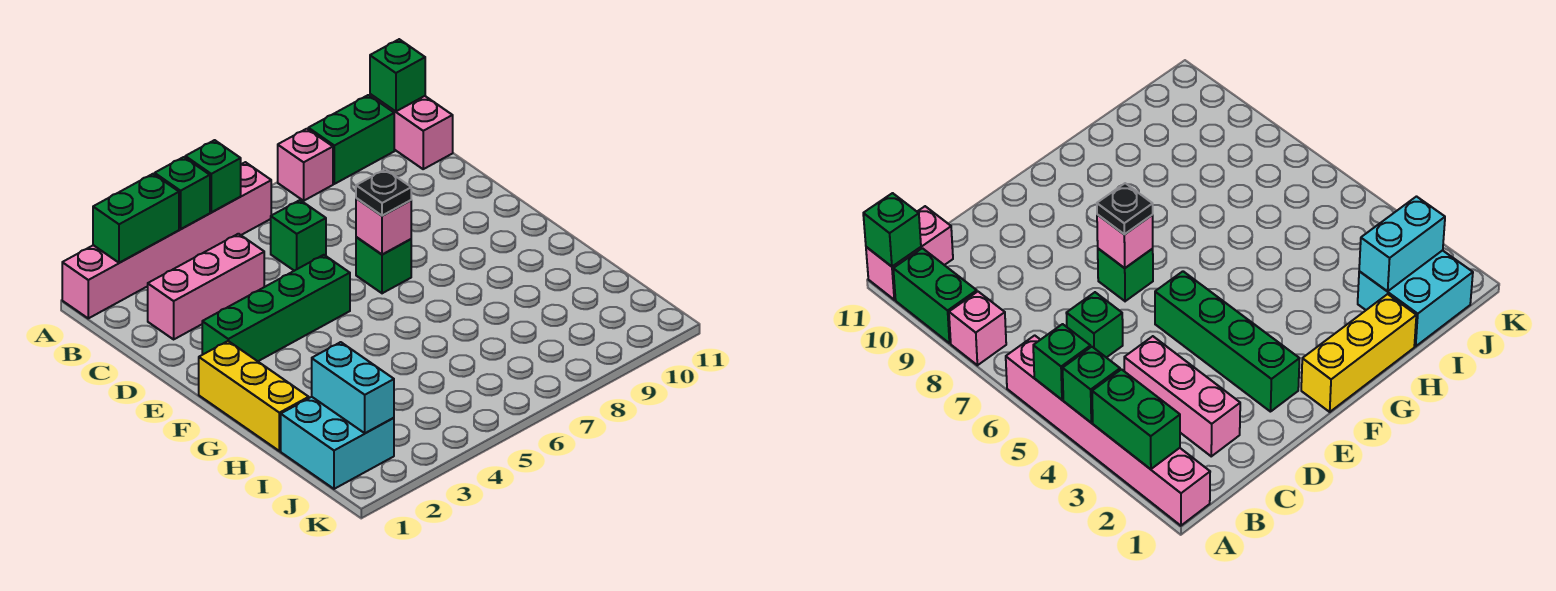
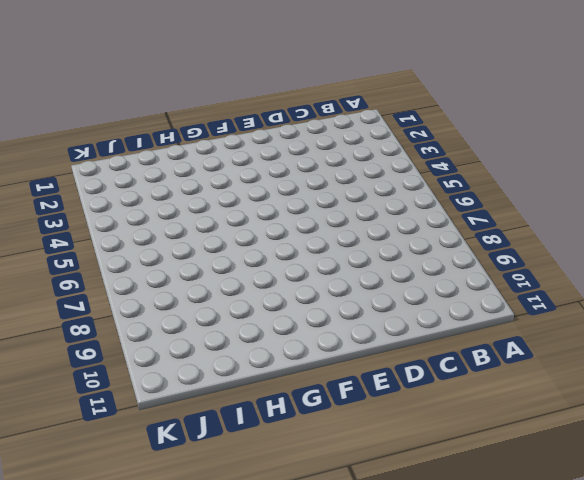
none -> pink 1x6 brick [62,162,271,318]
none -> pink 1x1 brick [278,129,333,201]
none -> green 1x2 brick [308,95,394,184]

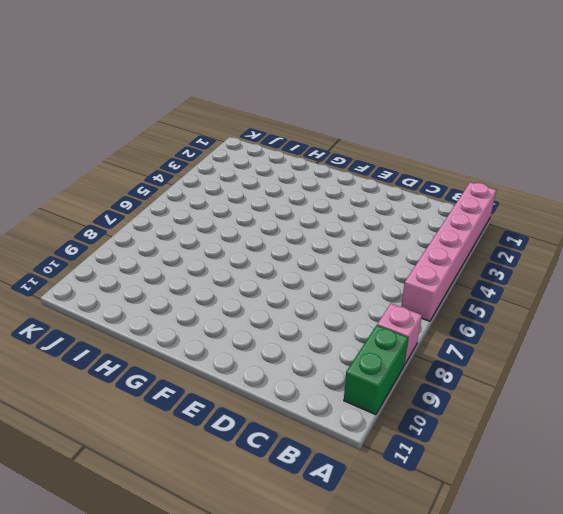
none -> pink 1x2 brick [370,94,453,169]
none -> pink 1x3 brick [148,234,264,339]
none -> green 1x1 brick [271,200,326,271]

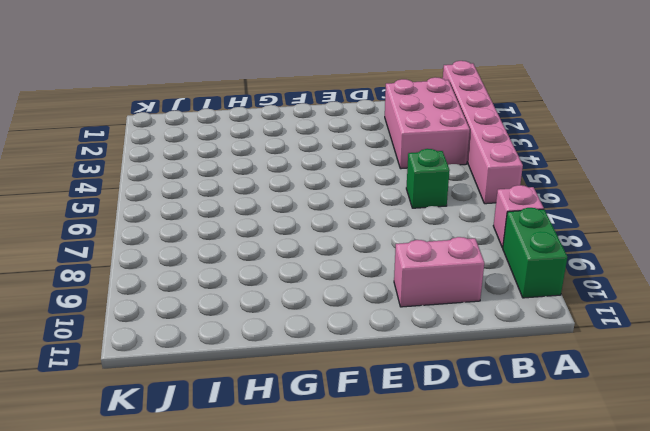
pink 2x3 brick [385,77,470,169] -> pink 1x3 brick [148,234,264,339]
pink 1x2 brick [394,237,484,307] -> pink 1x2 brick moved to [370,94,453,169]
none -> green 1x4 brick [202,255,350,361]
none -> green 1x1 brick [356,237,411,293]
none -> yellow 1x3 brick [199,341,309,451]

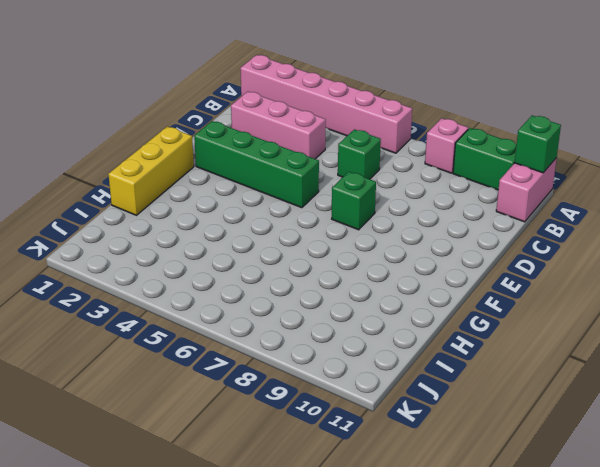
none -> cyan 2x2 brick [281,397,394,489]
none -> green 1x2 brick [93,174,179,263]
none -> green 1x1 brick [155,157,210,229]

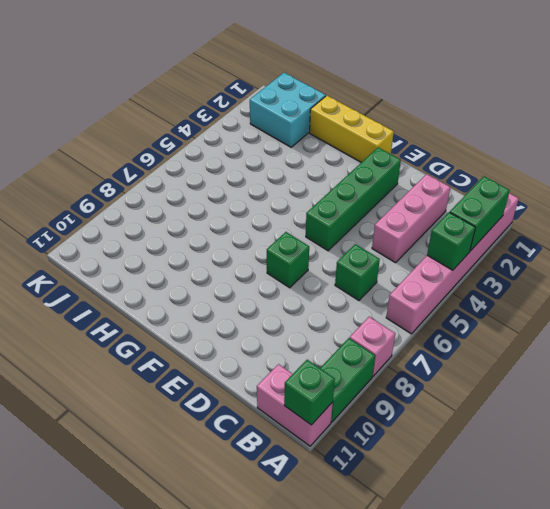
none -> green 1x1 brick [185,140,241,212]
none -> pink 1x1 brick [356,198,411,254]
none -> cyan 1x2 brick [312,342,394,433]

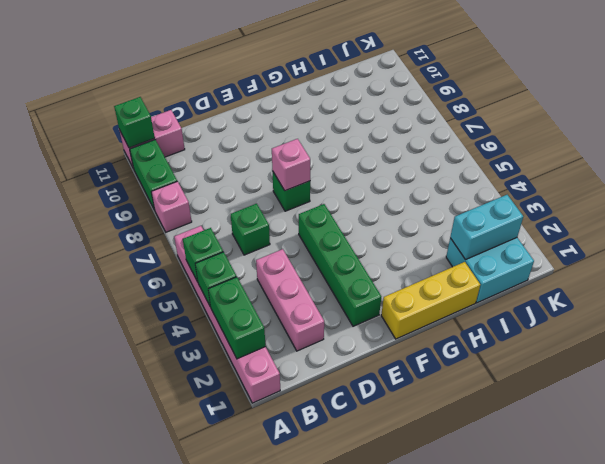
none -> black 1x1 plate [356,169,411,216]

